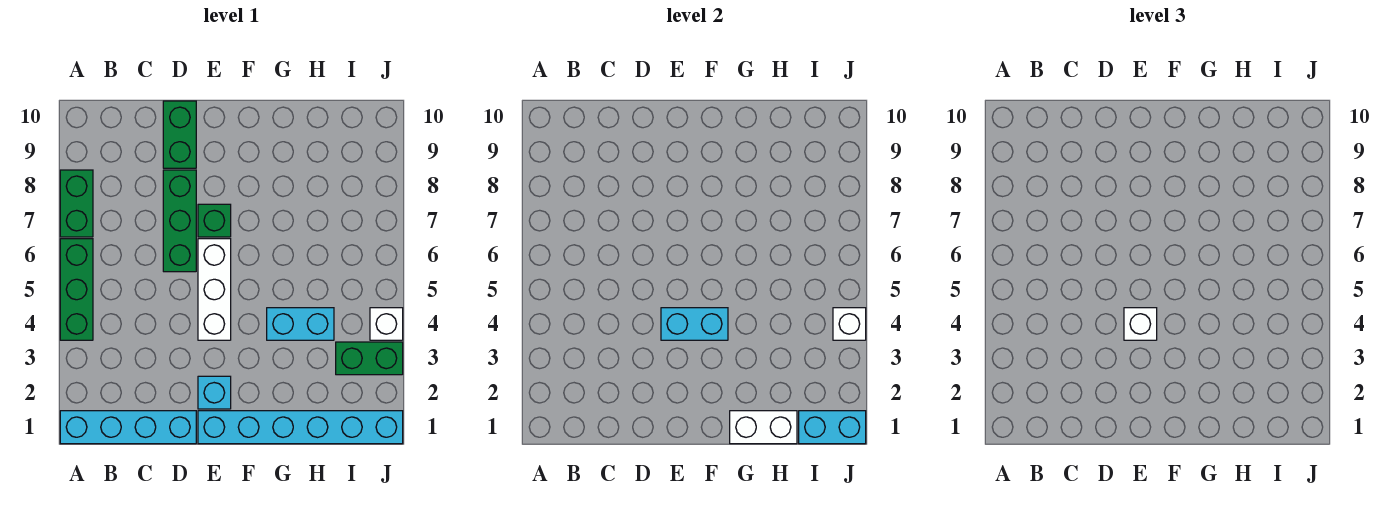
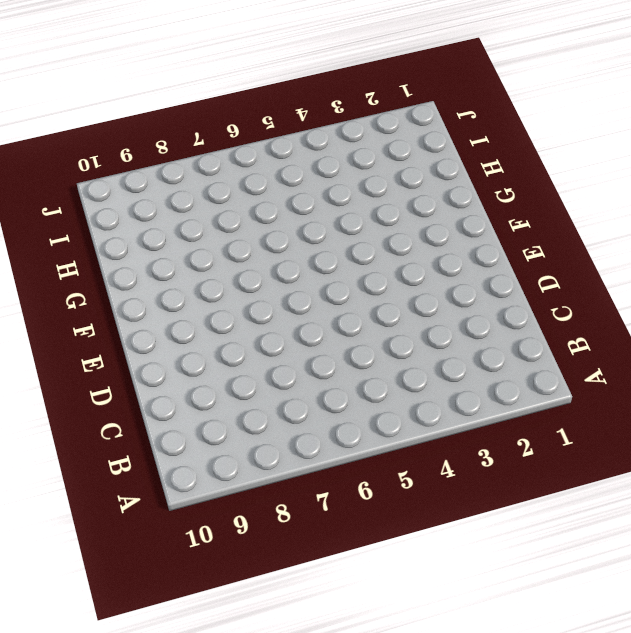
none -> cyan 1x4 brick [60,411,196,444]
none -> green 1x3 brick [60,239,93,340]
none -> green 1x2 brick [60,170,93,237]

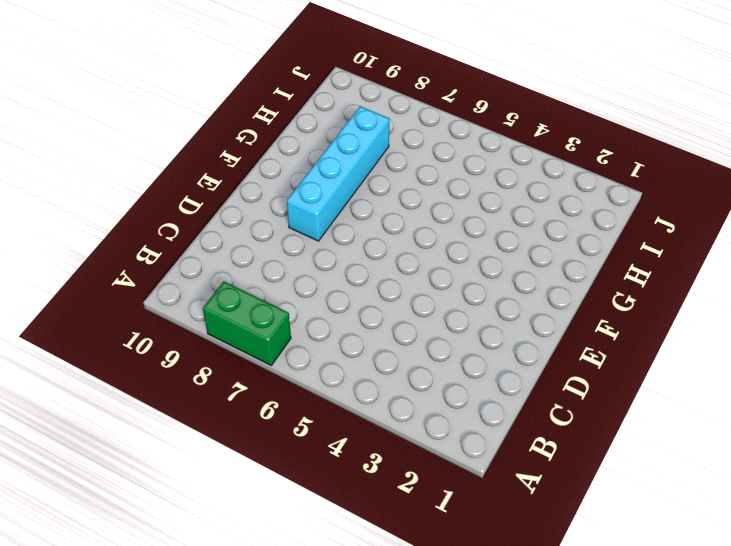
cyan 1x4 brick [287,106,390,241] -> cyan 1x4 brick moved to [60,411,196,444]
none -> green 1x3 brick [60,239,93,340]
none -> green 1x3 brick [163,170,196,272]
none -> green 1x2 brick [163,101,196,168]

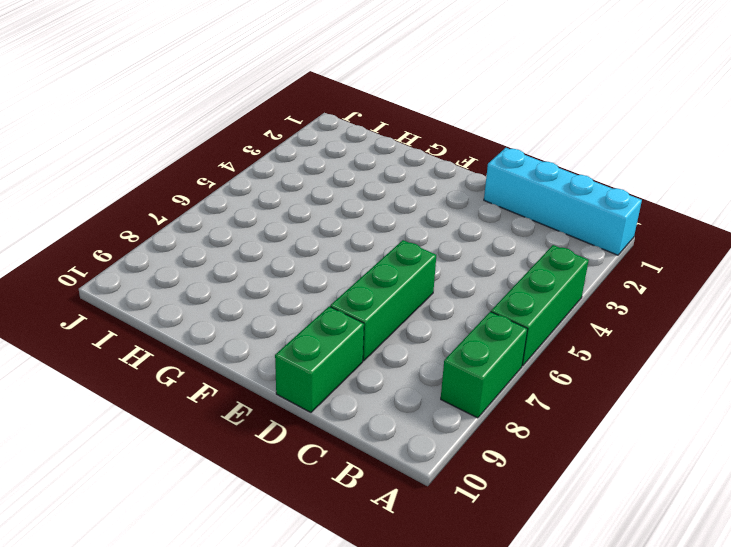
none -> cyan 1x6 brick [198,411,403,444]
none -> cyan 1x1 brick [198,376,231,409]
none -> white 1x3 brick [198,239,231,340]

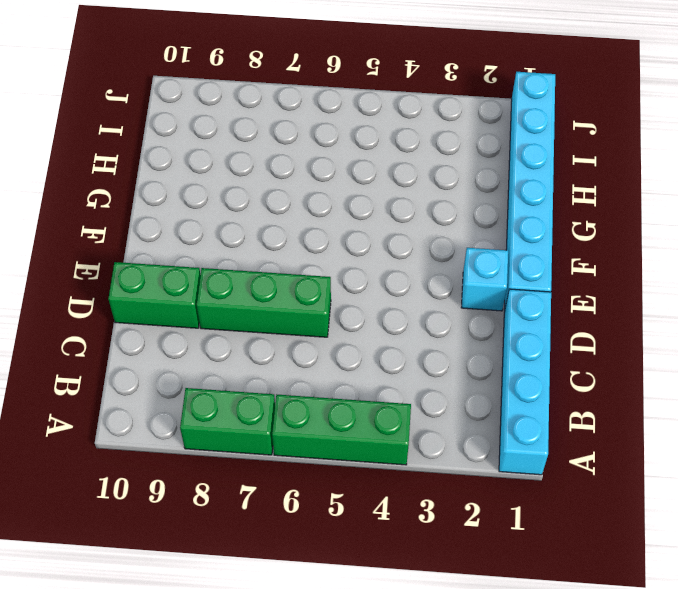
none -> white 1x3 brick [198,239,231,340]
none -> green 1x1 brick [198,204,231,237]
none -> cyan 1x2 brick [267,308,334,340]

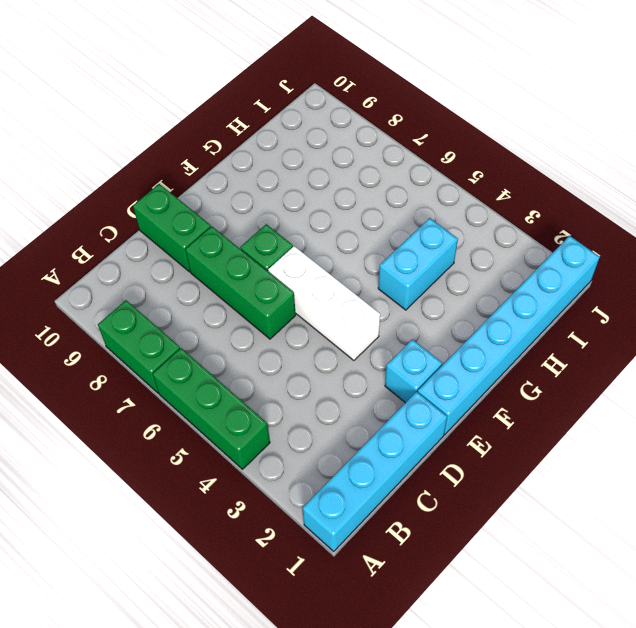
none -> green 1x2 brick [336,342,403,375]
none -> white 1x1 brick [370,308,403,340]
none -> cyan 1x2 brick [661,308,728,340]

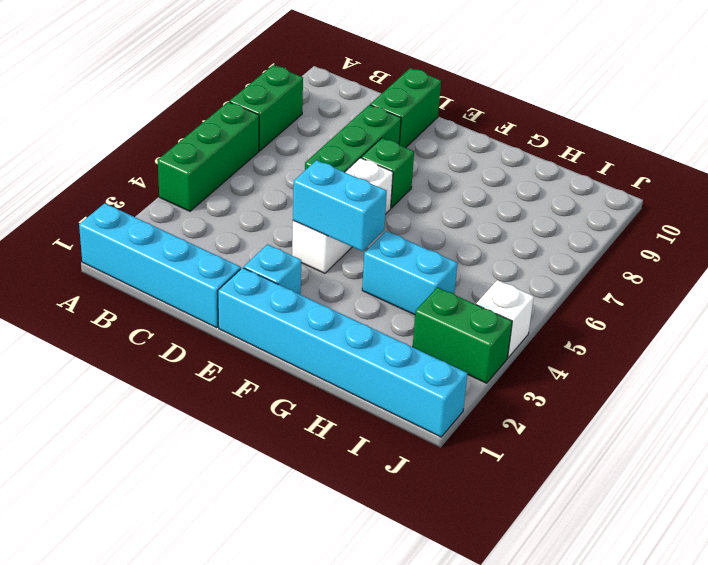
none -> white 1x2 brick [730,411,797,444]
none -> cyan 1x2 brick [799,411,866,444]
none -> white 1x1 brick [833,308,866,340]

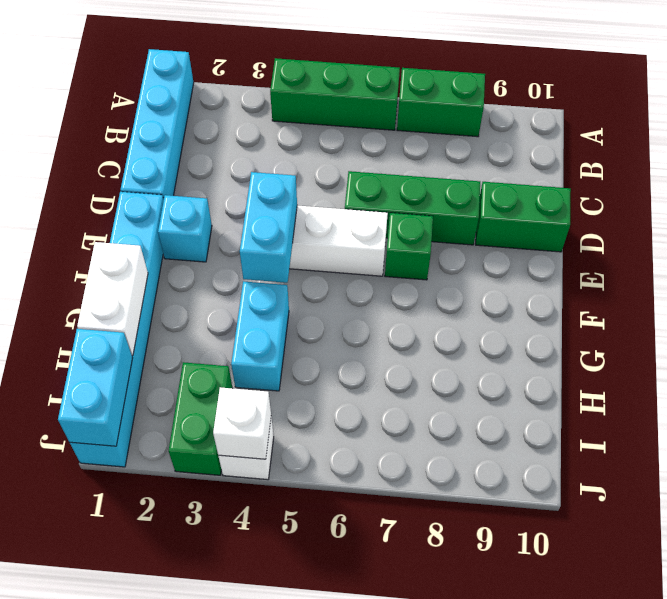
none -> white 1x1 brick [1124,308,1157,340]

